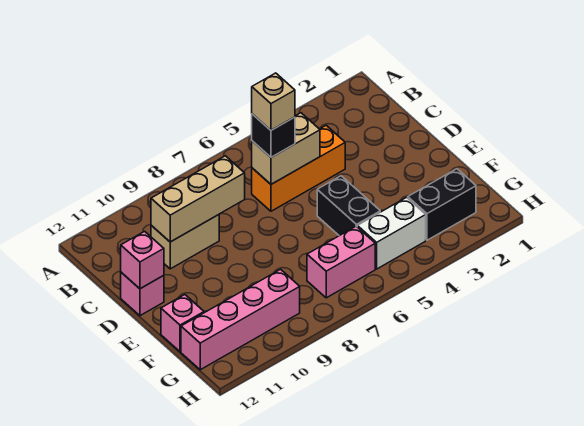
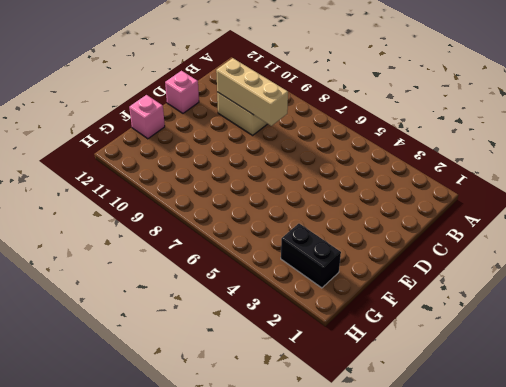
none -> orange 1x3 brick [252,125,345,211]
none -> black 1x2 brick [317,176,380,236]
none -> white 1x2 brick [357,198,426,269]

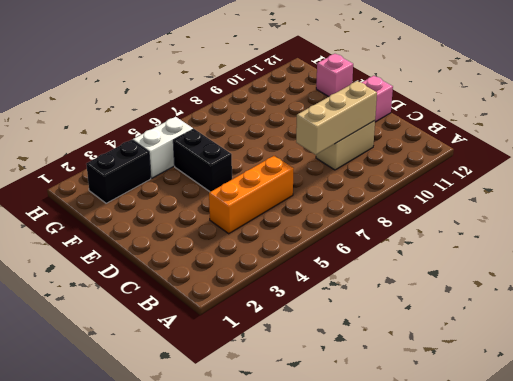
none -> pink 1x2 brick [307,226,375,298]
none -> pink 1x4 brick [181,269,300,370]
none -> tan 1x2 brick [252,113,320,184]

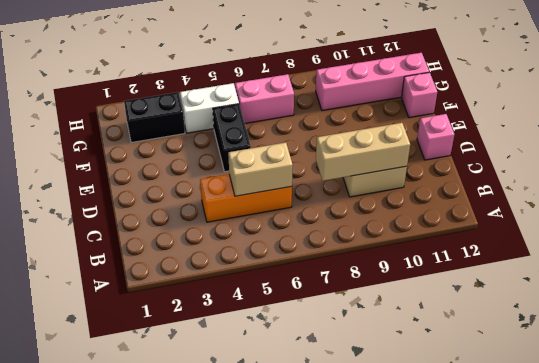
none -> pink 1x1 brick [121,231,164,289]
none -> black 1x1 brick [252,114,295,157]
none -> tan 1x1 brick [252,73,295,130]

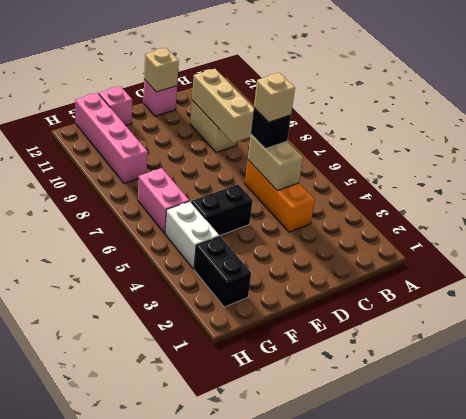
tan 1x1 brick [144,48,179,92] -> pink 1x1 brick [121,231,164,289]

